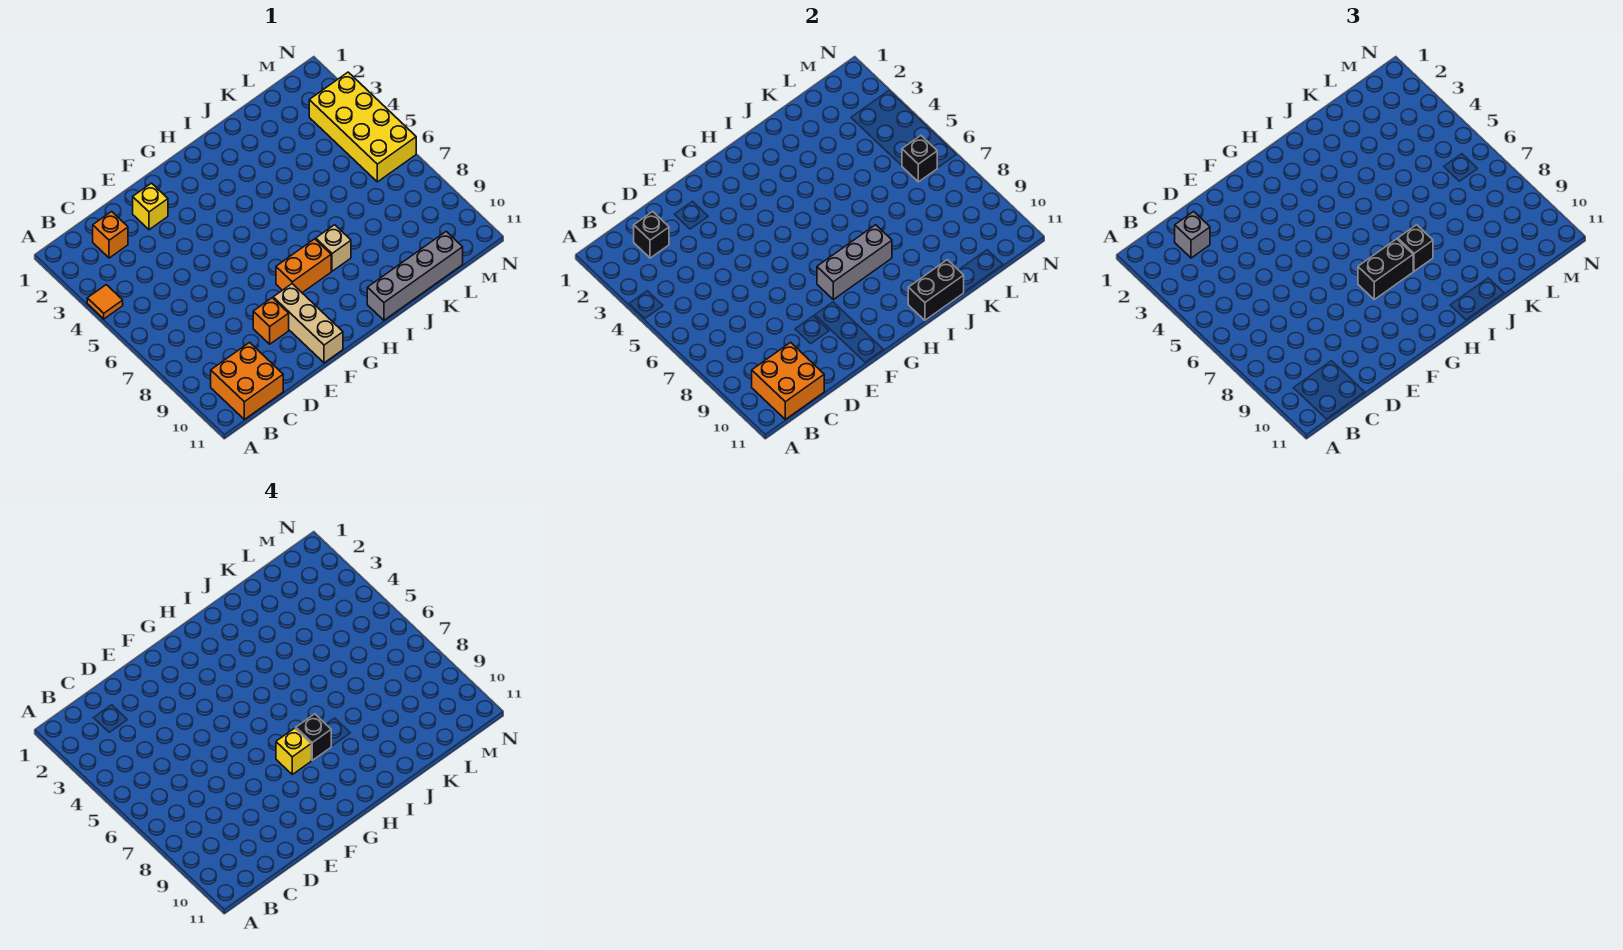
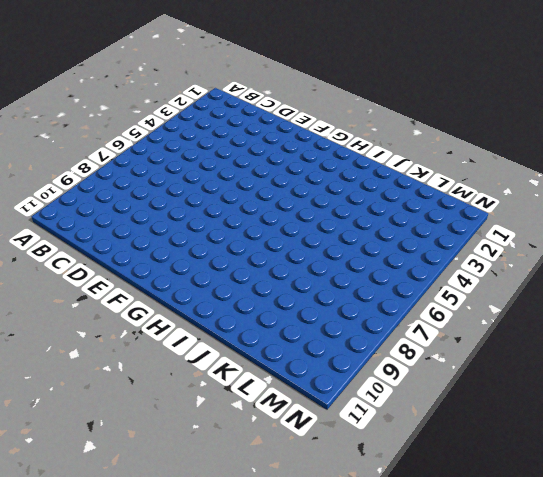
none -> orange 1x1 tile [87,285,123,319]
none -> orange 2x2 brick [211,342,283,419]
none -> orange 1x1 brick [93,212,128,258]

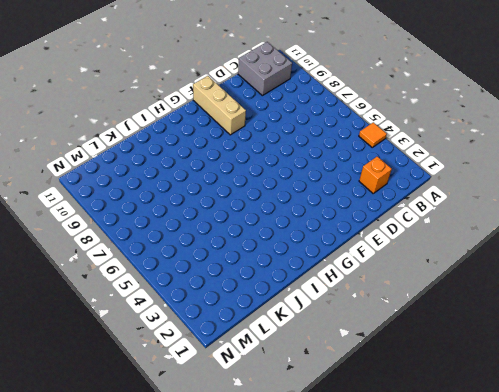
grey 2x2 brick [238,42,292,96] -> orange 2x2 brick [211,342,283,419]
none -> yellow 1x1 brick [133,183,168,230]
none -> orange 1x1 brick [253,298,289,344]
none -> orange 1x2 brick [276,239,331,293]

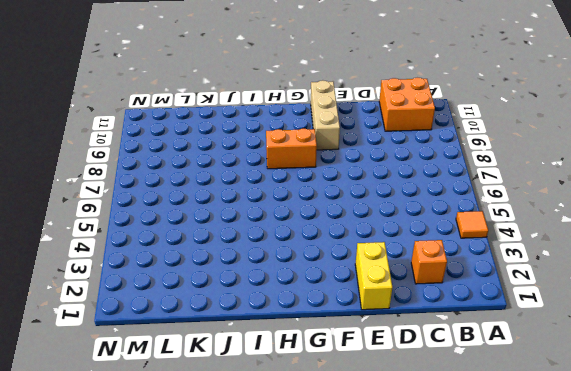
yellow 1x2 brick [355,242,392,310] -> yellow 1x1 brick [133,183,168,230]
none -> orange 1x1 brick [253,298,289,344]
none -> tan 1x1 brick [316,225,351,271]
none -> grey 1x4 brick [367,231,463,320]

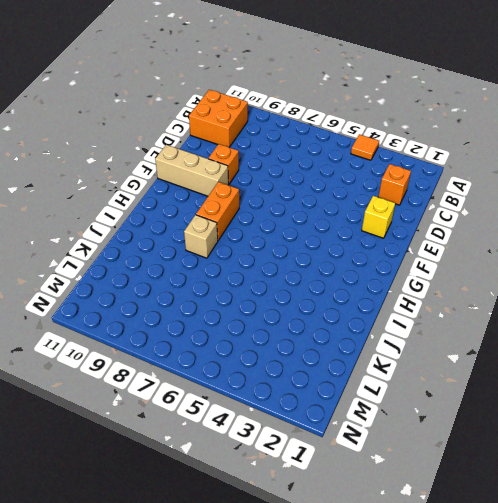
none -> grey 1x4 brick [367,231,463,320]
none -> yellow 2x4 brick [309,72,416,182]
none -> orange 2x2 brick [752,342,824,419]

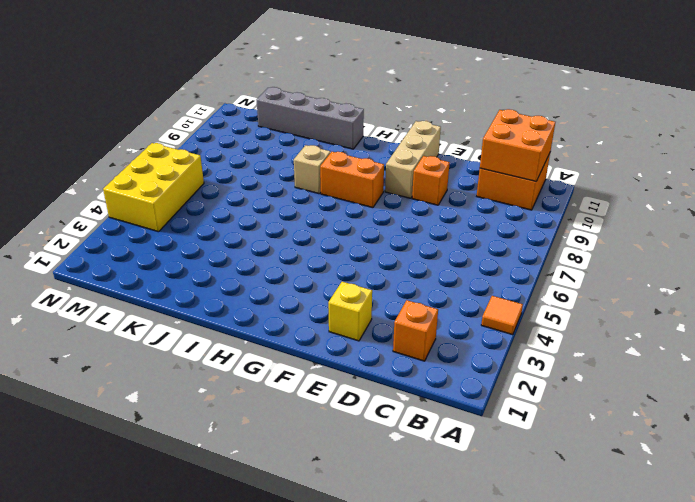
yellow 2x3 brick [103,143,204,232] -> yellow 2x4 brick [309,72,416,182]
none -> black 1x1 brick [634,212,669,258]
none -> grey 1x3 brick [817,225,892,299]
none -> black 1x2 brick [908,260,964,320]

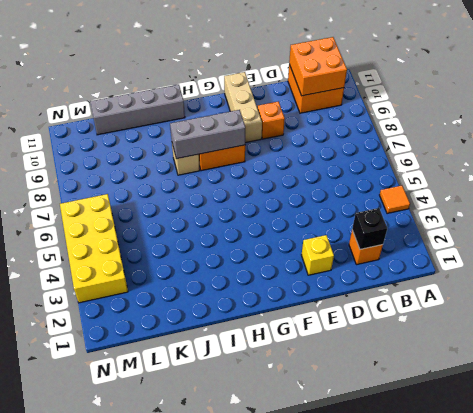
none -> black 1x2 brick [908,260,964,320]
none -> black 1x1 brick [902,136,937,182]
none -> grey 1x1 brick [1175,212,1210,258]

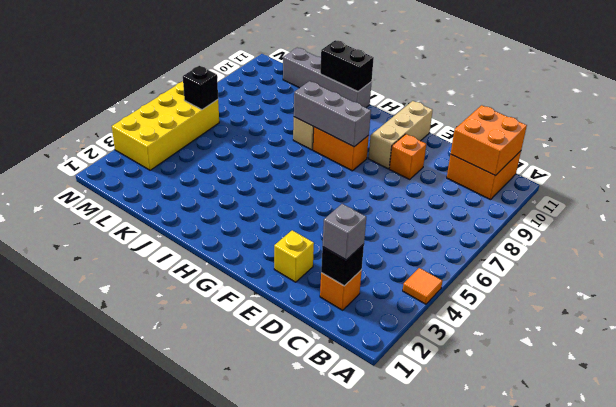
none -> black 1x2 brick [1358,239,1413,299]
none -> black 1x1 brick [1398,225,1433,271]
none -> yellow 1x1 brick [276,728,311,774]

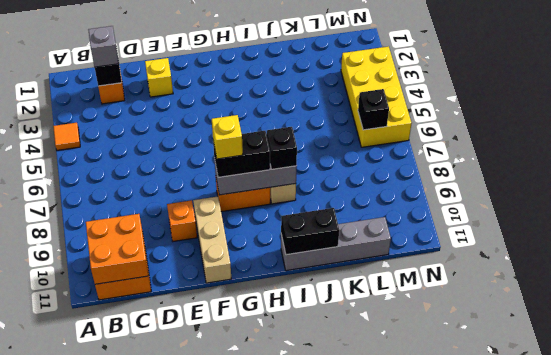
none -> black 1x1 brick [296,714,331,760]

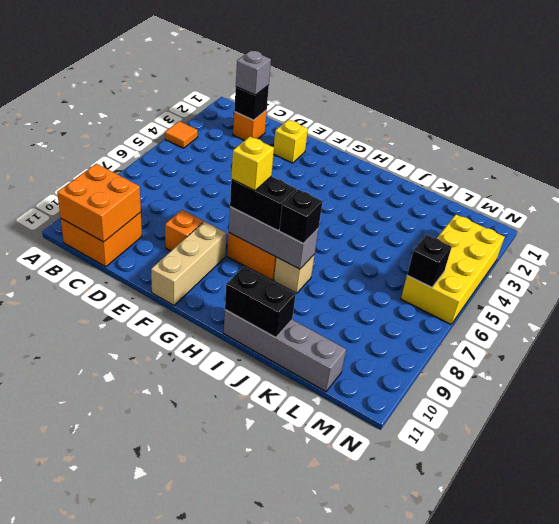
none -> black 1x1 brick [296,714,331,760]

